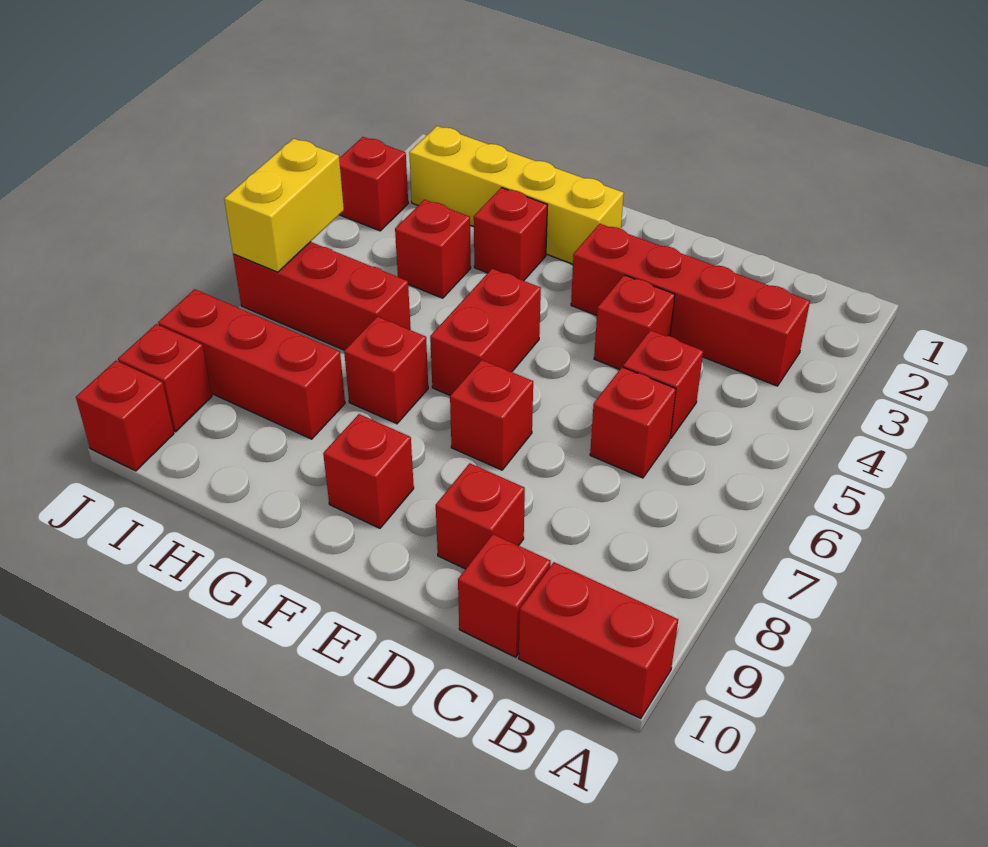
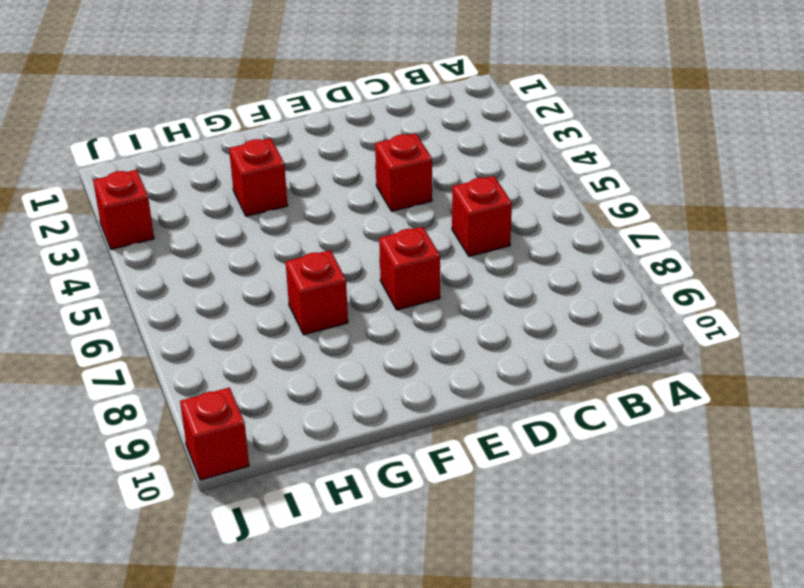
none -> red 1x2 brick [519,562,678,718]
none -> red 1x4 brick [571,224,810,386]
none -> red 1x1 brick [623,330,703,438]

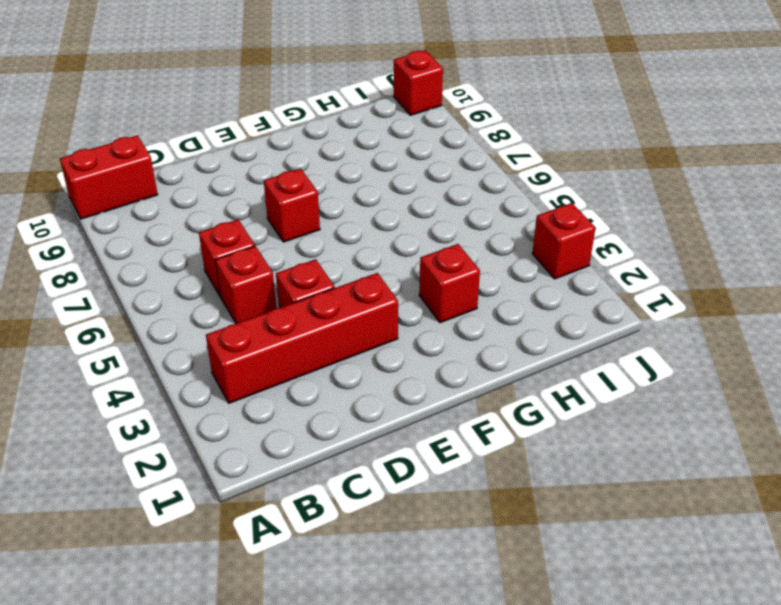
none -> red 1x1 brick [458,534,551,657]
none -> red 1x1 brick [436,463,525,569]
none -> yellow 1x4 brick [409,126,624,264]

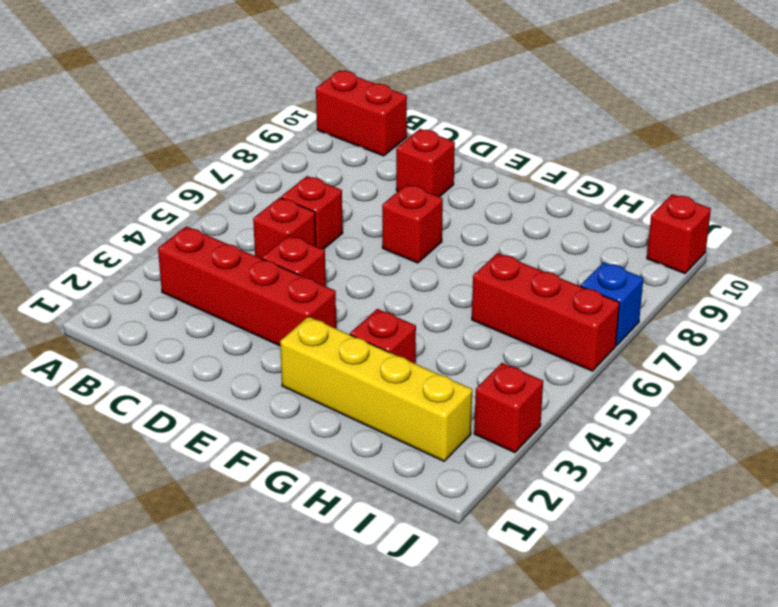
blue 1x1 brick [581,262,643,346] -> none
none -> red 1x1 brick [458,534,551,657]
none -> red 1x2 brick [430,269,541,395]
none -> red 1x1 brick [323,414,414,528]

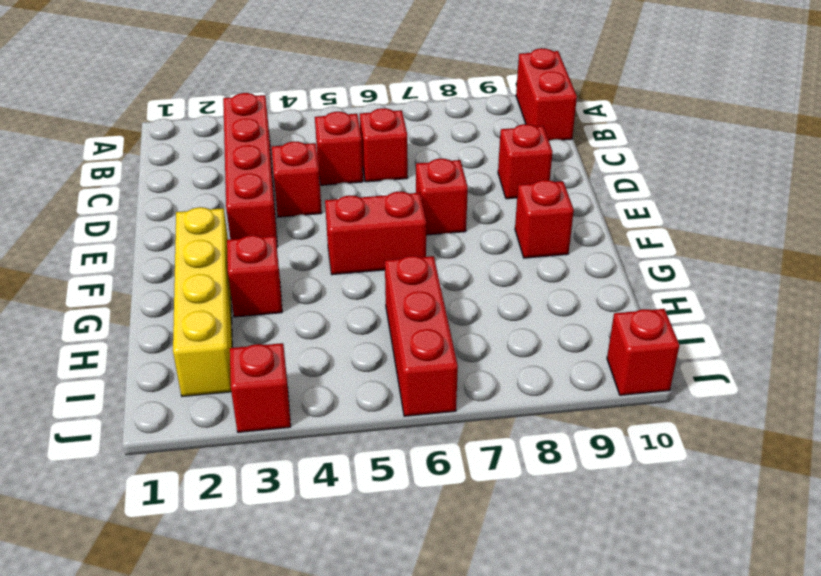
none -> red 1x1 brick [458,534,551,657]
none -> red 1x1 brick [344,317,428,424]
none -> red 1x1 brick [395,200,471,298]

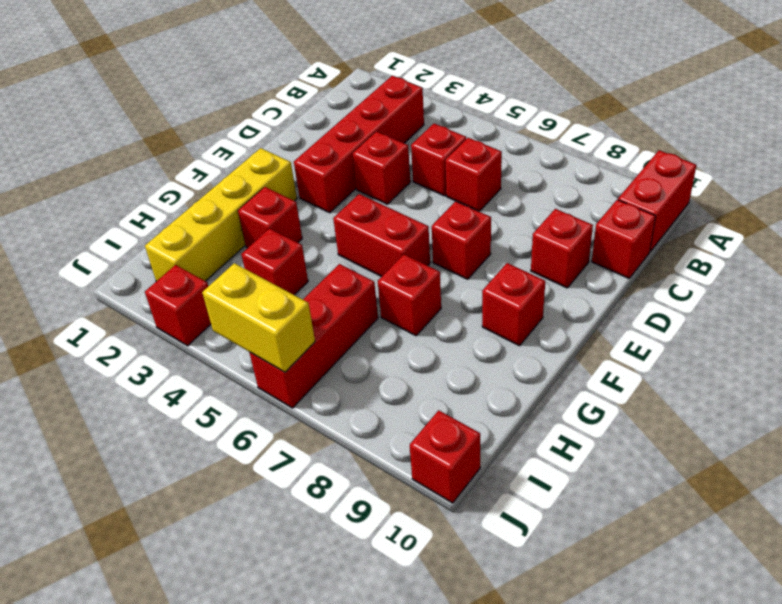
none -> red 1x3 brick [158,289,345,439]
none -> red 1x1 brick [118,324,212,432]

